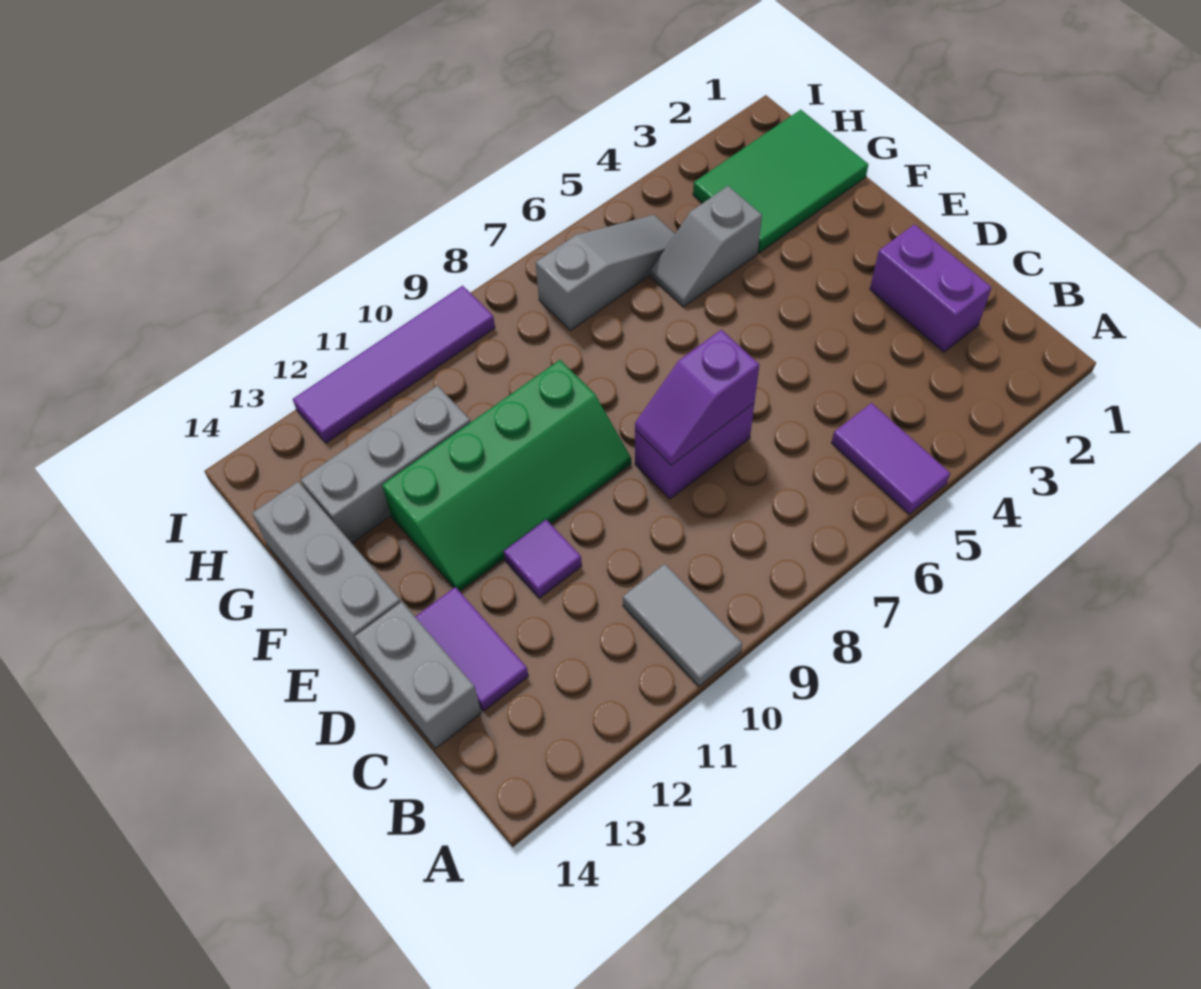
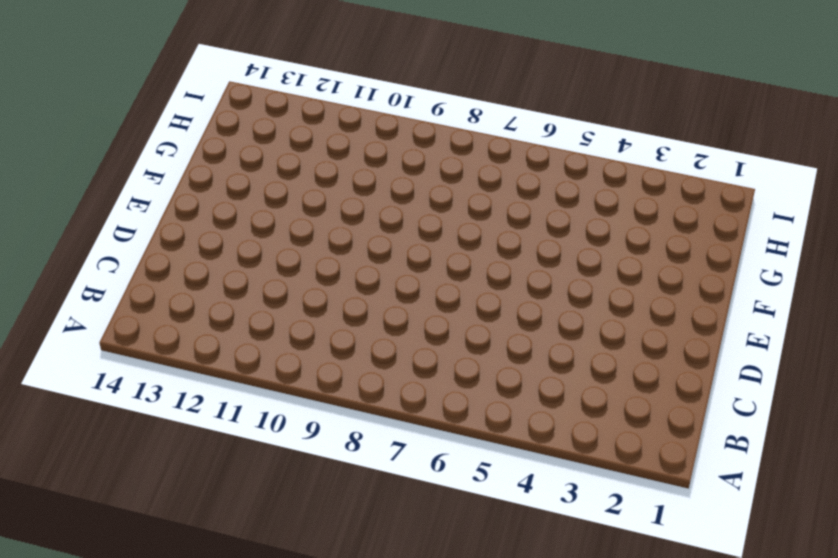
none -> purple 1x2 tile [832,403,950,514]
none -> grey 1x2 tile [623,564,742,686]
none -> purple 1x2 brick [870,224,992,352]

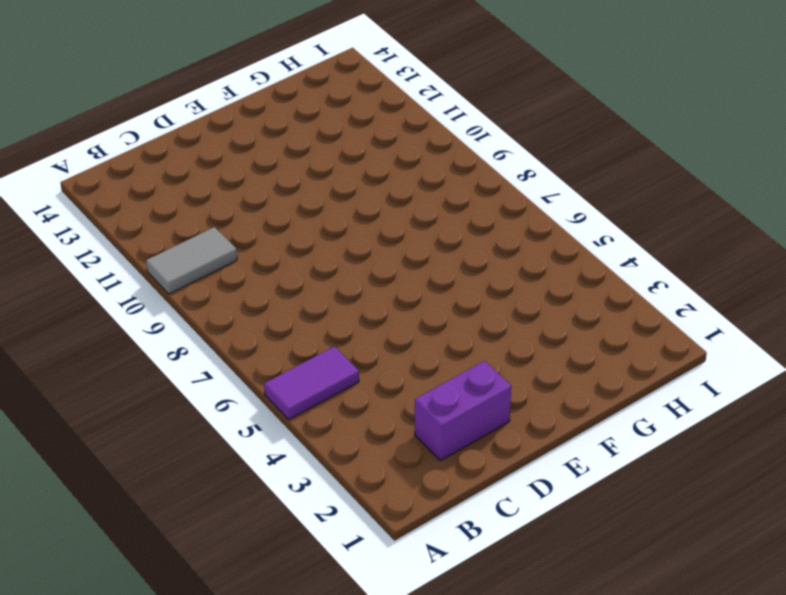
none -> purple 1x2 tile [415,587,528,711]
none -> grey 1x2 brick [355,602,481,748]
none -> purple 1x2 brick [635,403,754,499]

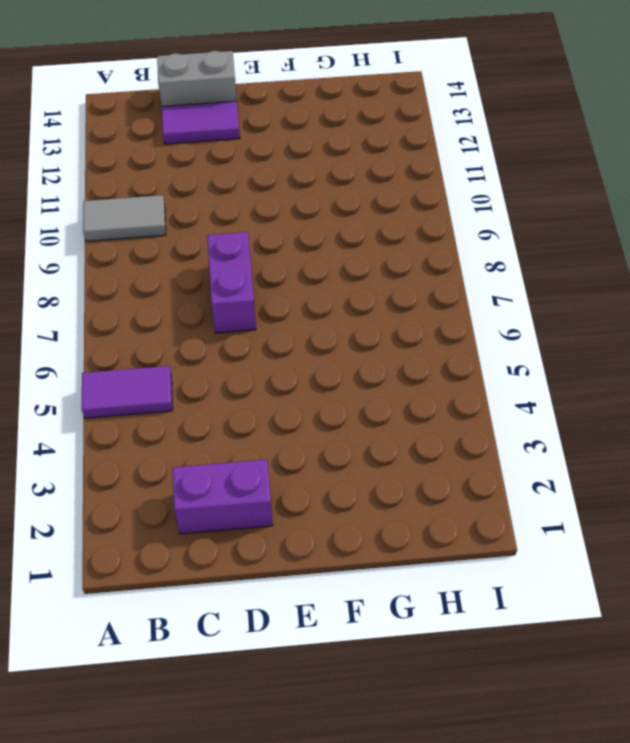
none -> purple 1x1 tile [504,520,582,598]
none -> green 2x4 slope [382,360,631,591]
none -> grey 1x3 brick [252,482,401,663]

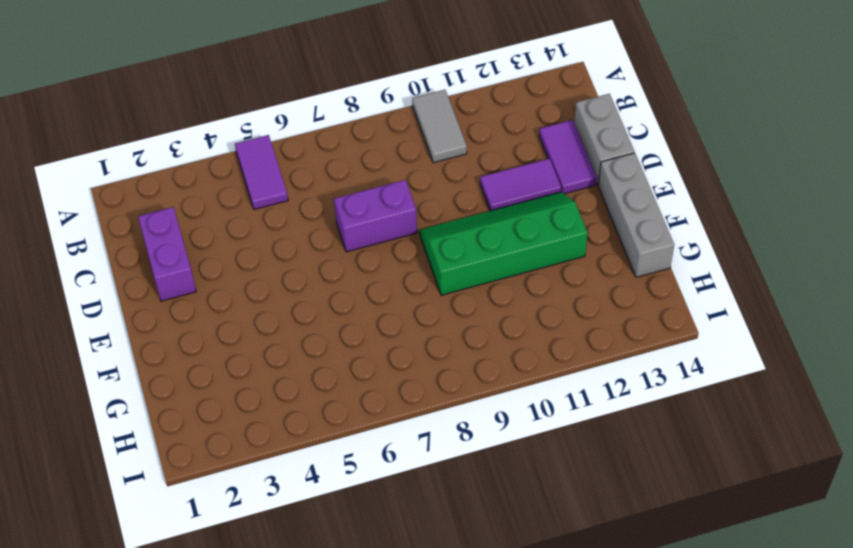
purple 1x2 tile [480,159,561,211] -> purple 1x1 tile [504,520,582,598]
none -> green 2x3 tile [693,110,868,253]
none -> grey 1x2 slope [651,186,762,307]
none -> grey 1x3 brick [301,386,471,543]

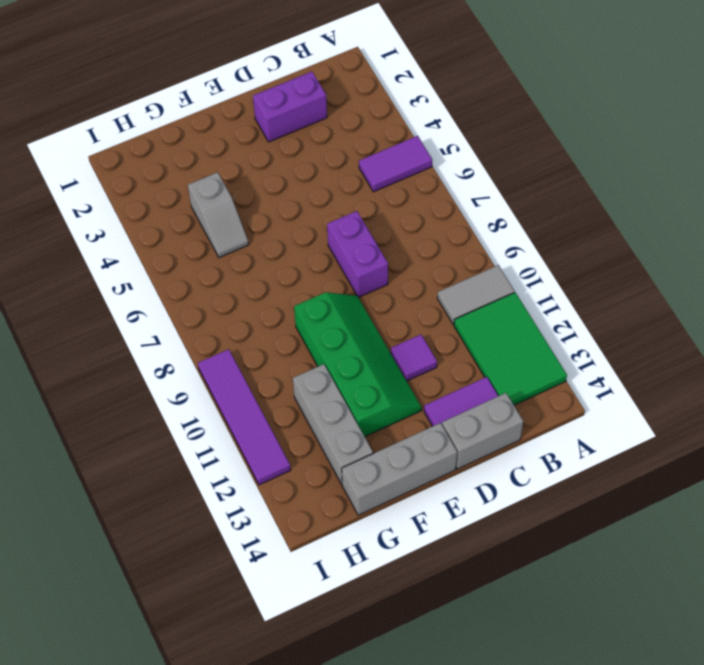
green 2x3 tile [454,292,567,405] -> green 2x3 tile moved to [693,110,868,253]
none -> grey 1x3 slope [536,215,675,330]
none -> purple 1x2 slope [635,330,759,465]

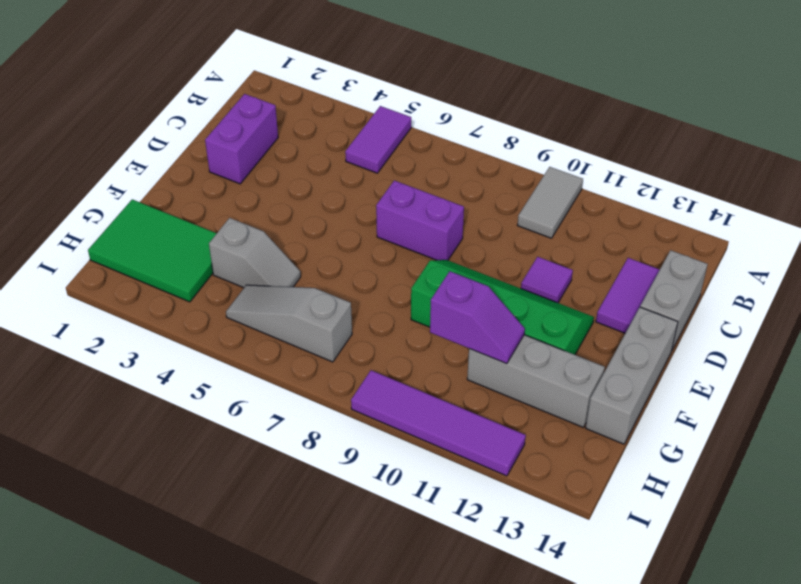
purple 1x2 slope [430,271,525,364] -> purple 1x2 slope moved to [635,330,759,465]

